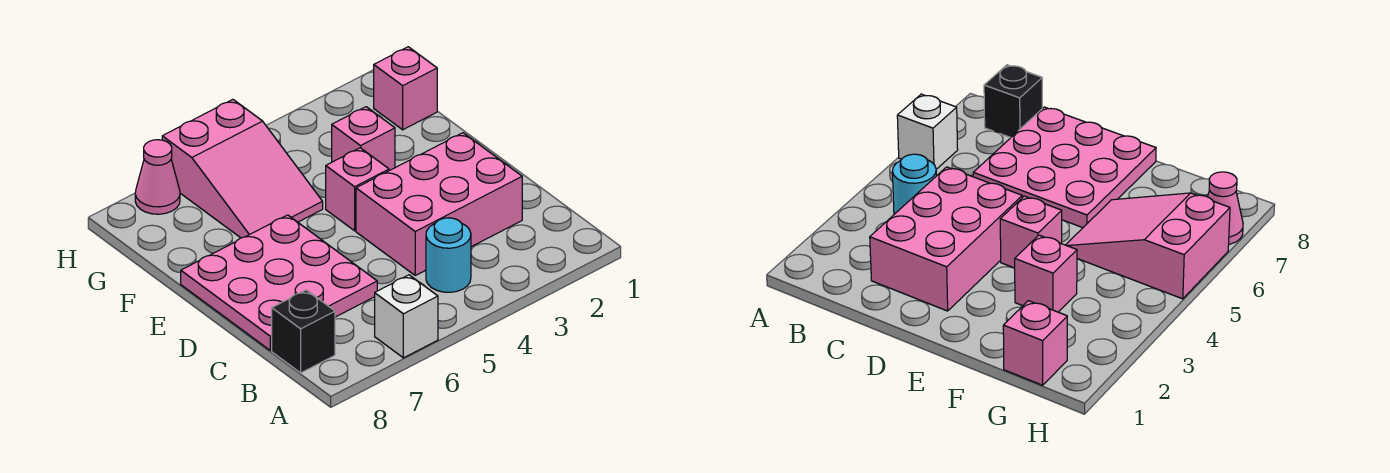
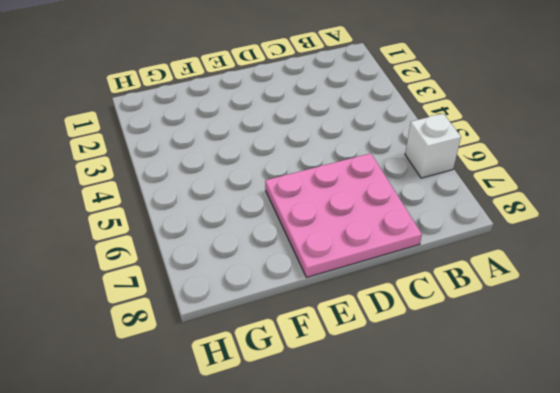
none -> cyan 1x1 round brick [426,218,471,292]
none -> black 1x1 brick [272,290,335,373]

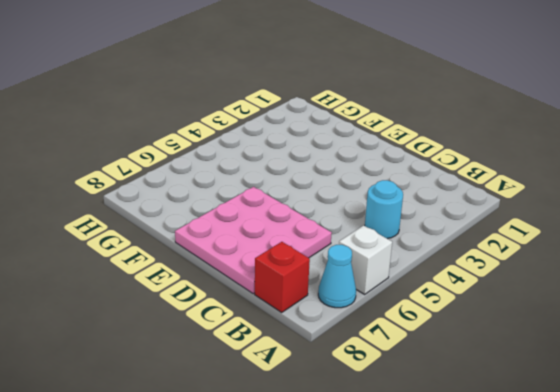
cyan 1x1 cone [318,245,356,308] -> none
red 1x1 brick [255,242,310,312] -> black 1x1 brick [272,290,335,373]
none -> pink 2x3 brick [356,133,522,275]
none -> pink 1x1 brick [326,148,389,231]

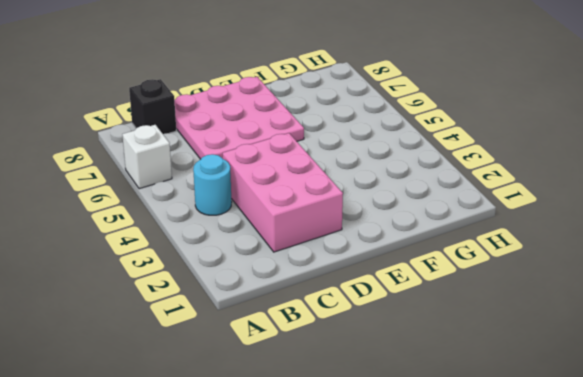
none -> pink 1x1 brick [326,148,389,231]
none -> pink 1x1 brick [332,107,395,171]

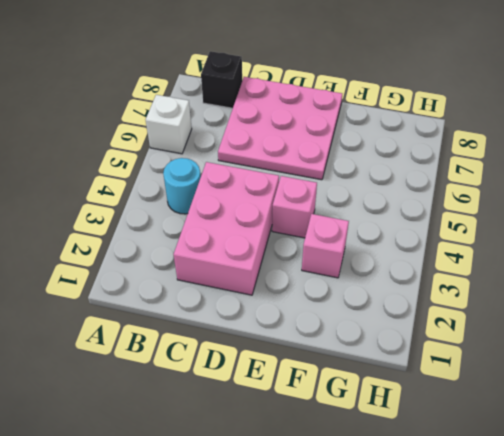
none -> pink 2x3 slope [162,99,323,238]
none -> pink 1x1 brick [374,47,437,130]

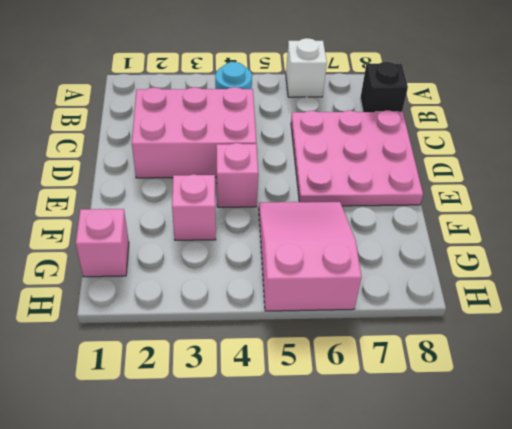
none -> pink 1x1 cone [135,140,180,214]

